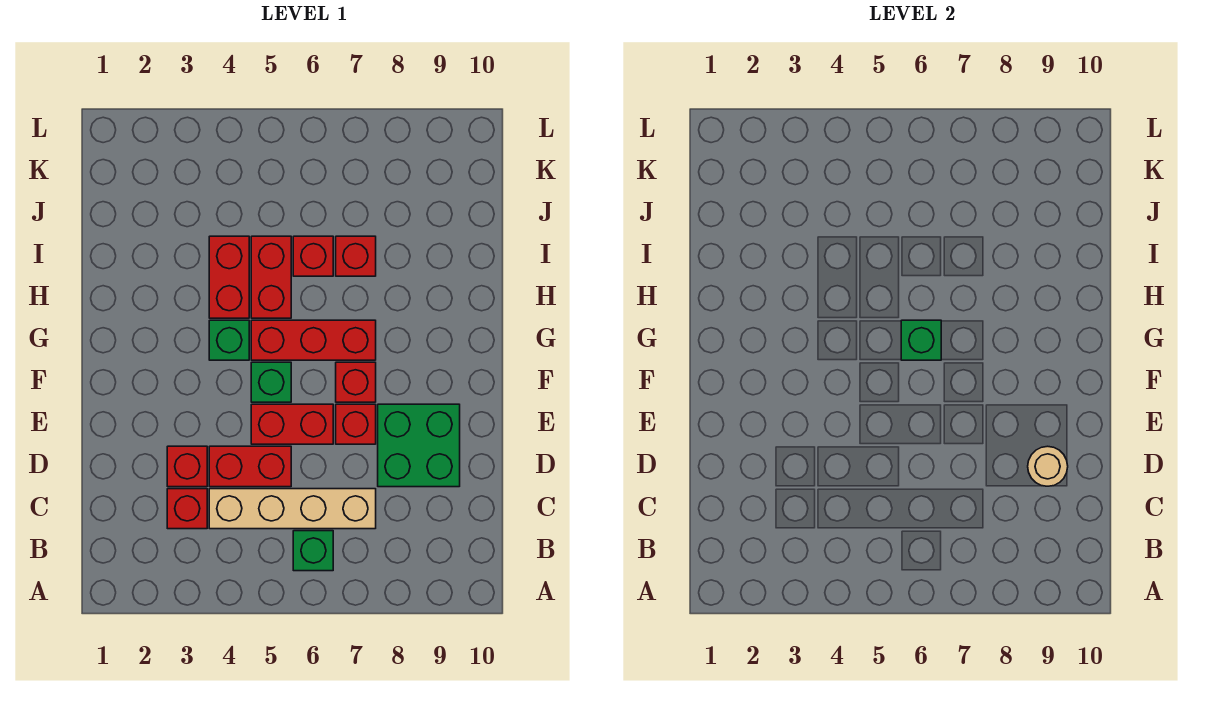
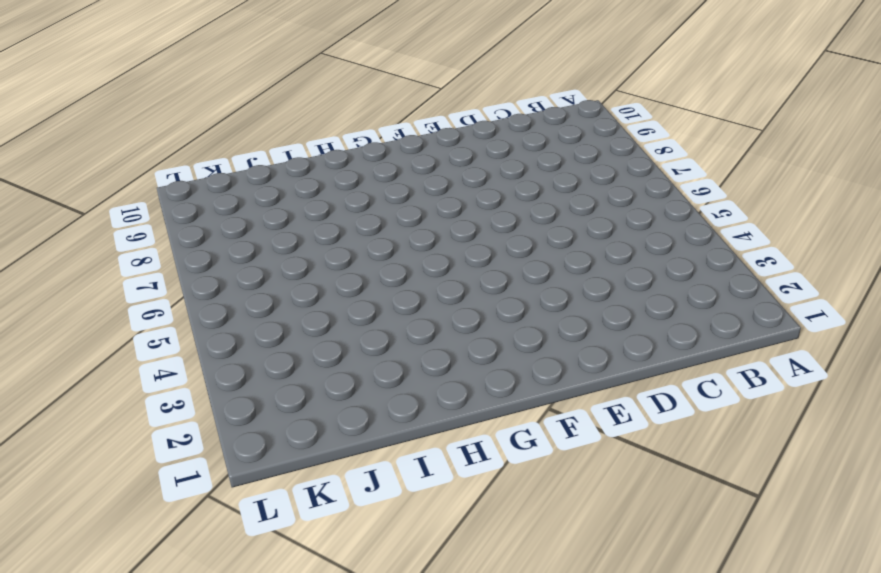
none -> green 1x1 brick [293,531,333,571]
none -> red 1x1 brick [167,489,207,529]
none -> tan 1x4 brick [209,489,376,529]

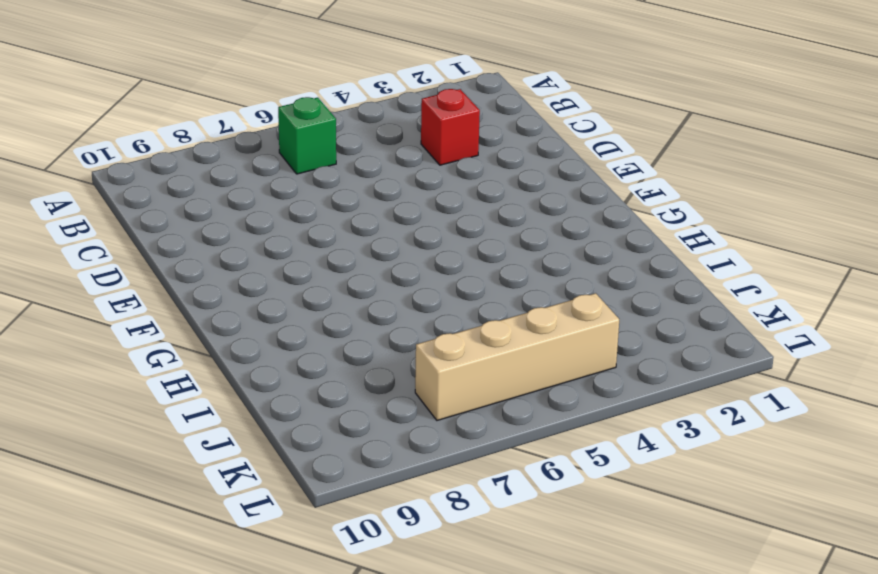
tan 1x4 brick [415,293,619,420] -> tan 1x4 brick moved to [209,489,376,529]
none -> red 1x1 brick [167,446,207,487]
none -> red 1x2 brick [209,446,291,487]
none -> green 2x2 brick [378,404,460,487]

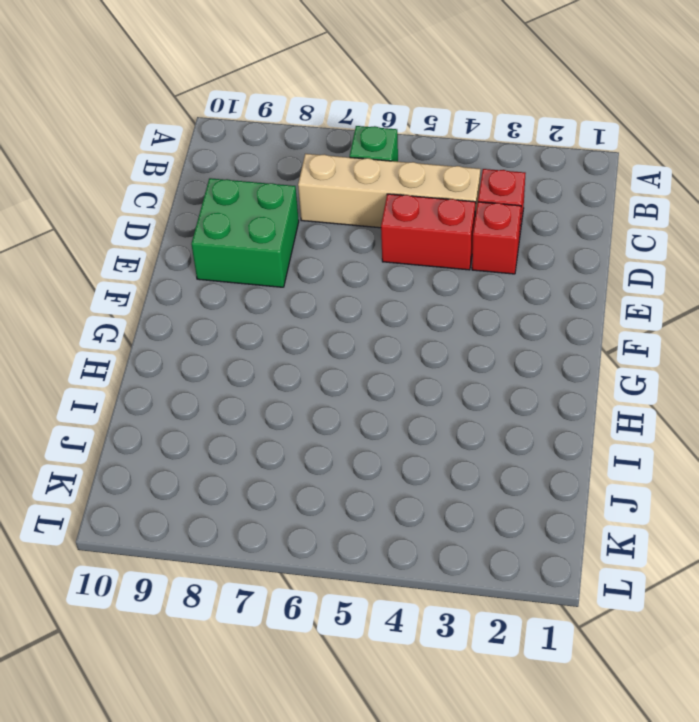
none -> red 1x2 brick [251,404,333,444]
none -> red 1x1 brick [336,404,376,444]
none -> green 1x1 brick [251,362,291,402]

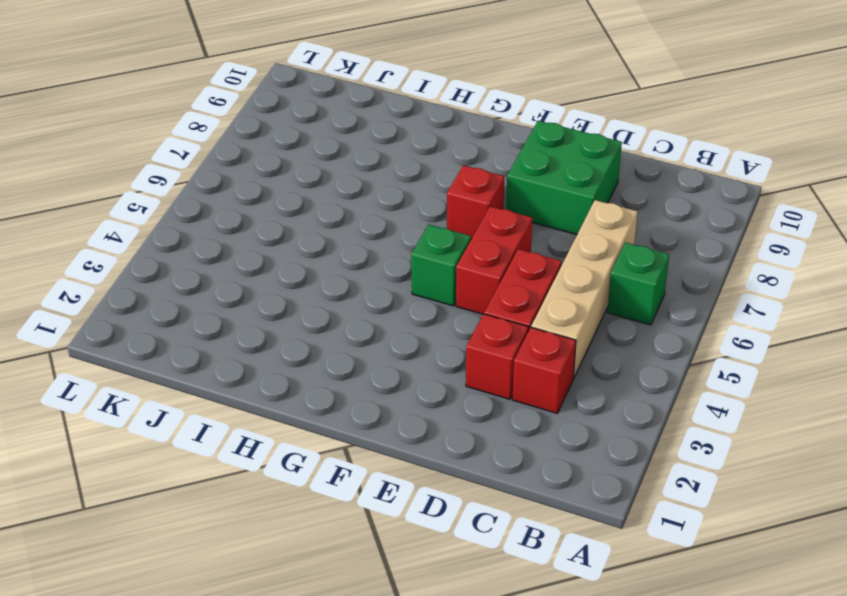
none -> red 1x1 brick [336,404,376,444]
none -> green 1x1 brick [209,320,249,360]
none -> red 1x3 brick [251,320,376,360]

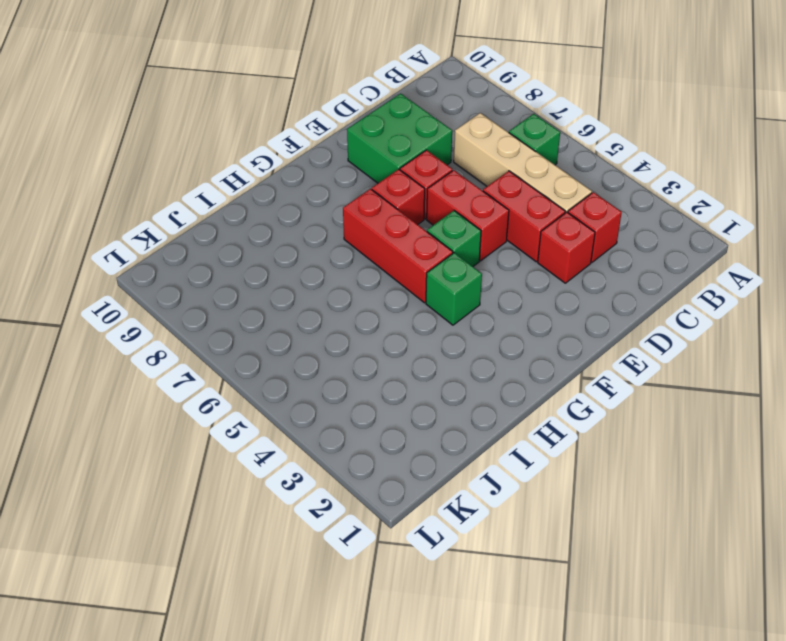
none -> red 1x2 brick [209,236,249,318]
none -> red 1x2 brick [251,236,291,318]
none -> red 1x1 brick [293,236,333,276]

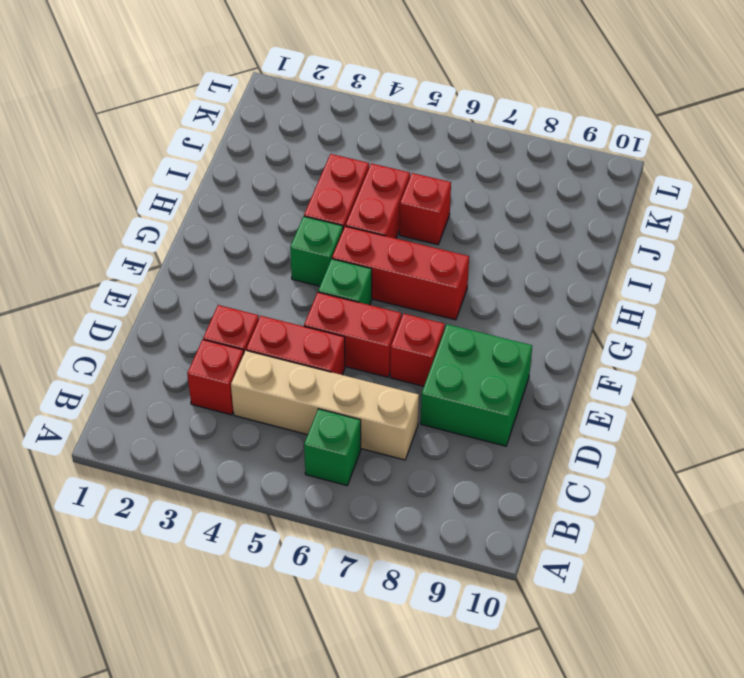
none -> red 1x1 brick [336,362,376,402]
none -> red 1x1 brick [336,236,376,276]
none -> tan 1x1 round brick [1028,446,1068,486]

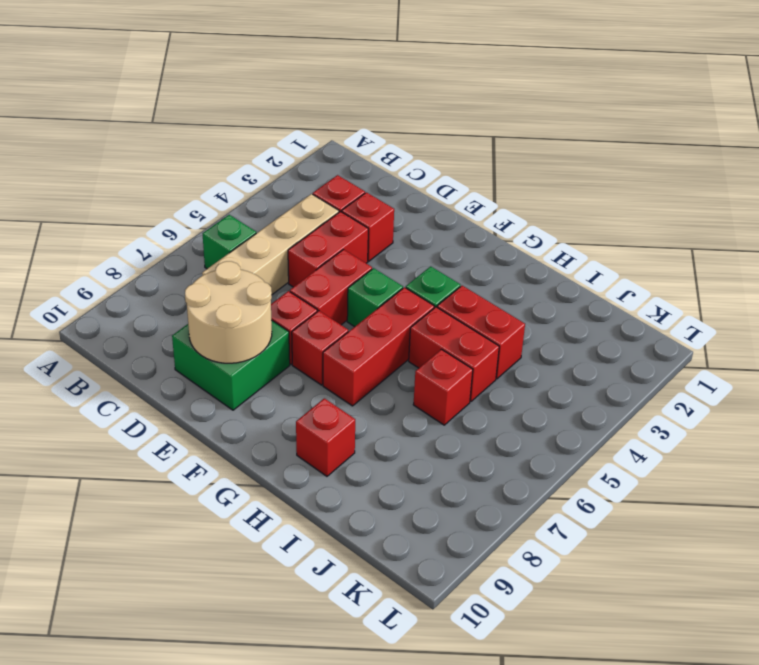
tan 2x2 round brick [185,261,272,363] -> tan 1x1 round brick [1028,446,1068,486]
red 1x1 brick [296,398,355,476] -> red 1x1 brick moved to [336,236,376,276]
none -> green 1x1 brick [901,320,941,360]

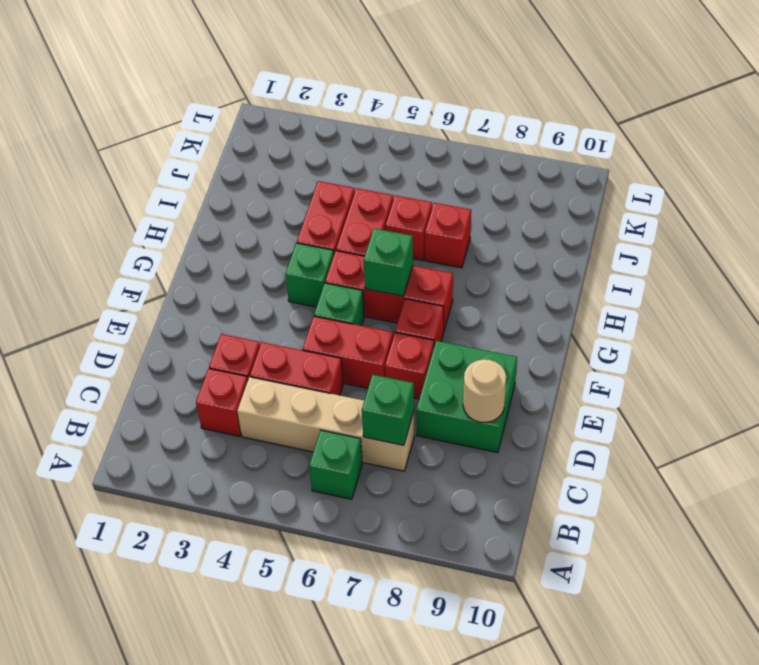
green 1x1 brick [362,375,414,445] -> none

